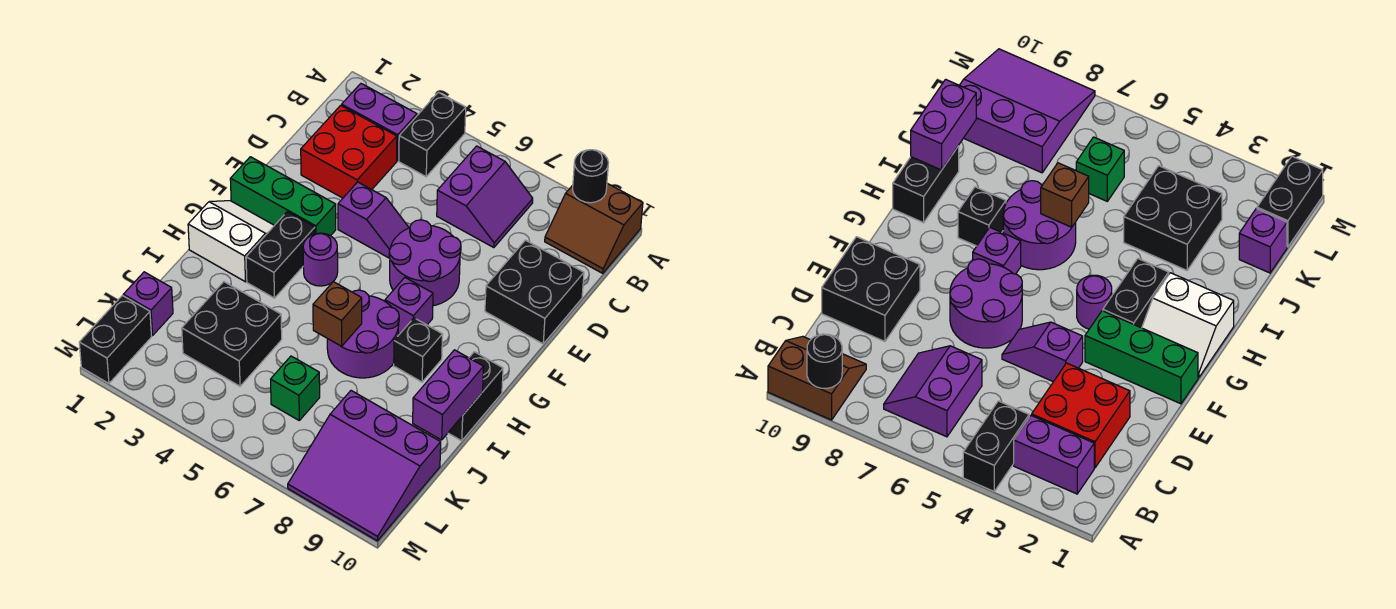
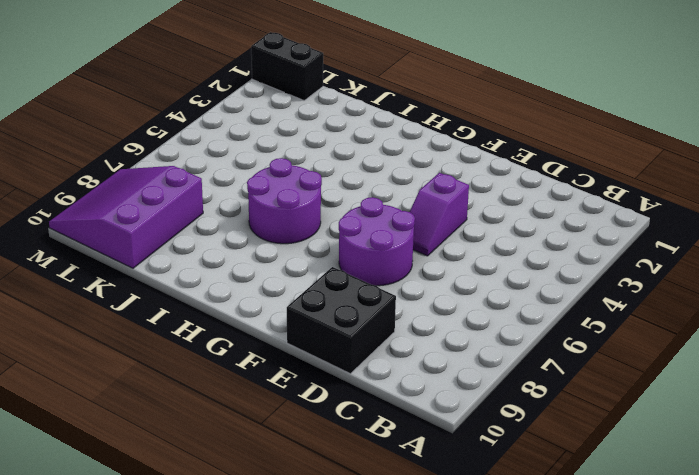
none -> black 1x2 brick [399,92,466,177]
none -> brown 2x2 slope [545,183,643,273]
none -> purple 1x2 brick [342,84,417,161]

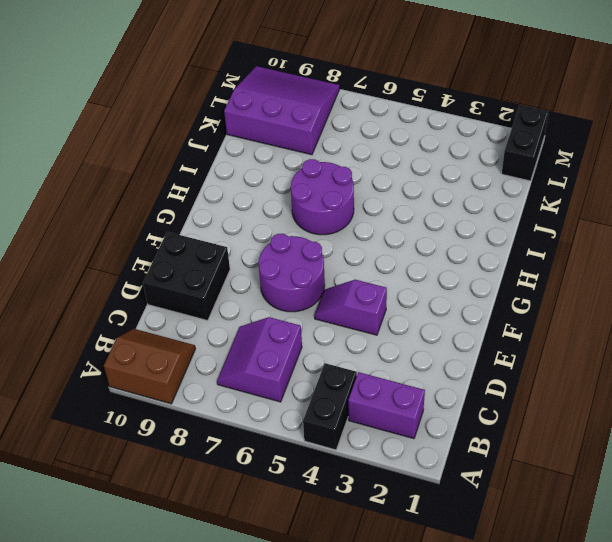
none -> red 2x2 brick [301,105,397,198]
none -> green 1x3 brick [230,157,336,236]
none -> white 2x2 slope [188,201,274,282]

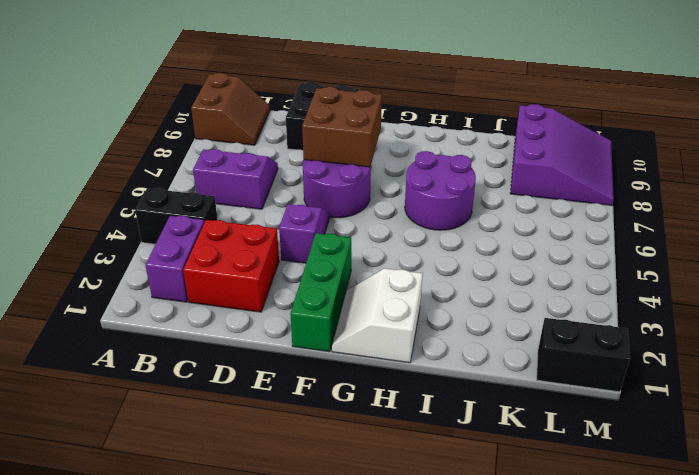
brown 2x2 brick [302,87,382,167] -> none
none -> black 1x2 brick [246,212,315,298]
none -> purple 1x1 round brick [303,233,338,286]
none -> purple 1x1 brick [385,278,433,334]

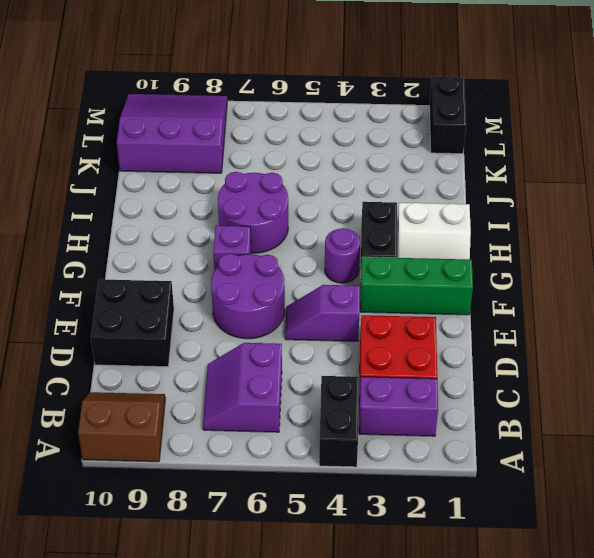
none -> black 1x1 brick [394,318,443,382]
none -> black 1x2 brick [448,352,503,441]
none -> black 2x2 brick [182,282,282,386]

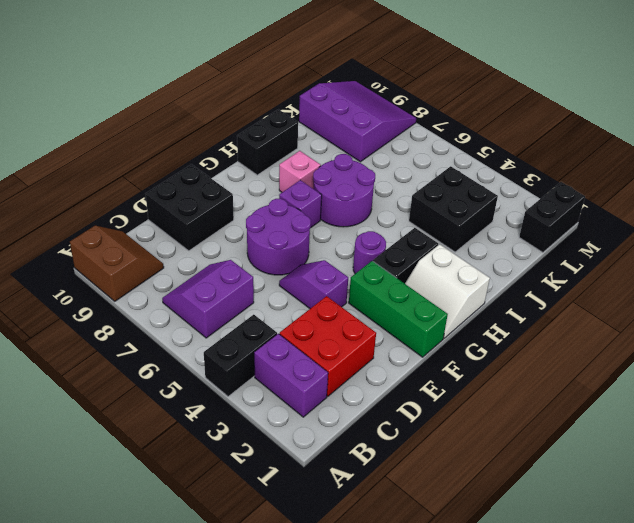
pink 1x1 brick [279,151,321,192] -> black 1x1 brick [394,318,443,382]
none -> purple 1x1 brick [123,272,173,336]
none -> green 1x1 brick [271,356,320,420]
none -> black 1x1 round brick [573,150,608,203]

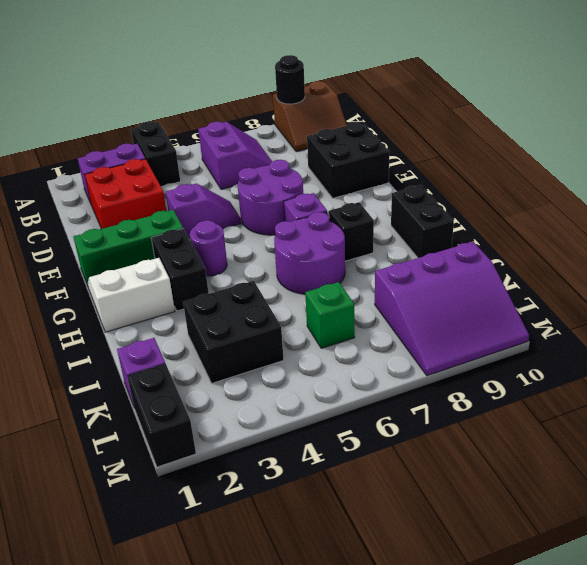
none -> brown 1x1 brick [313,282,362,346]
none -> purple 1x2 brick [413,350,484,440]

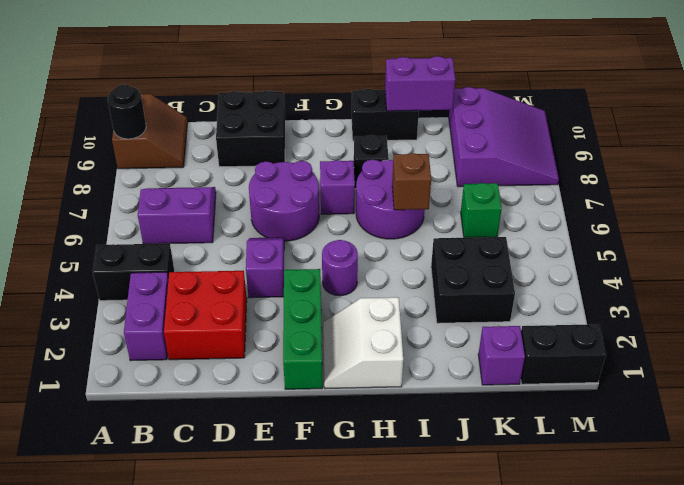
none -> black 1x2 brick [246,212,315,298]

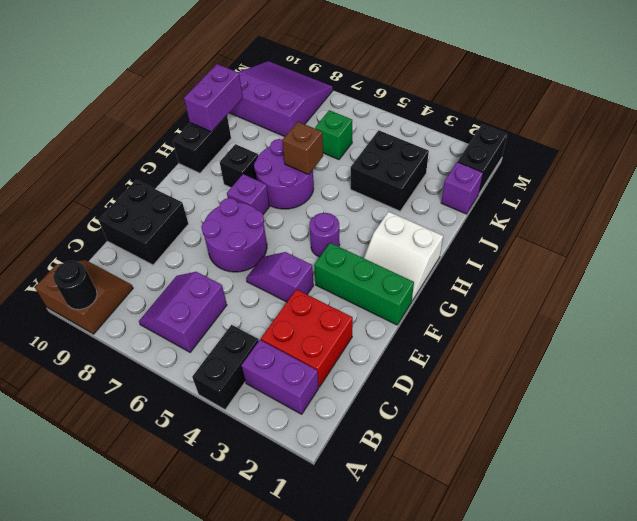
none -> black 1x2 brick [246,212,315,298]

